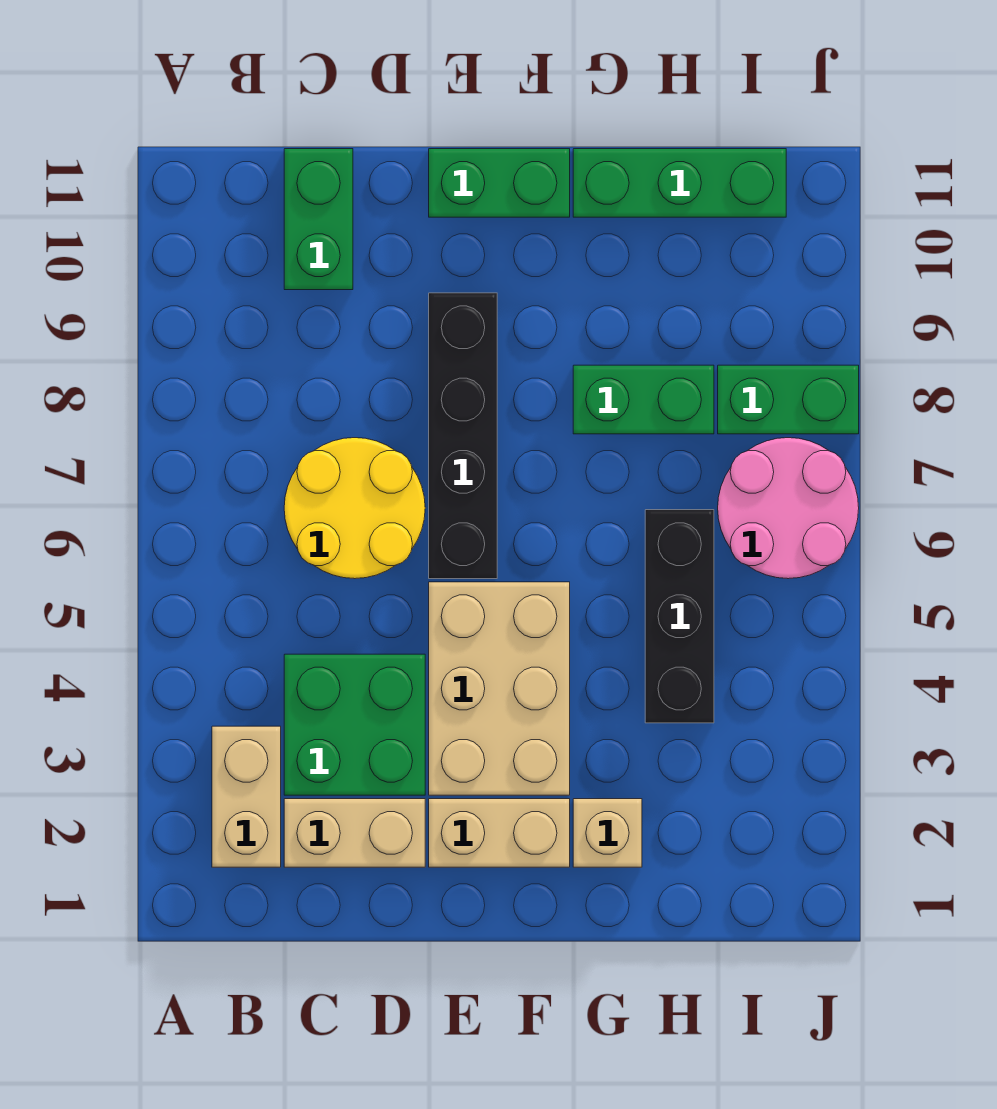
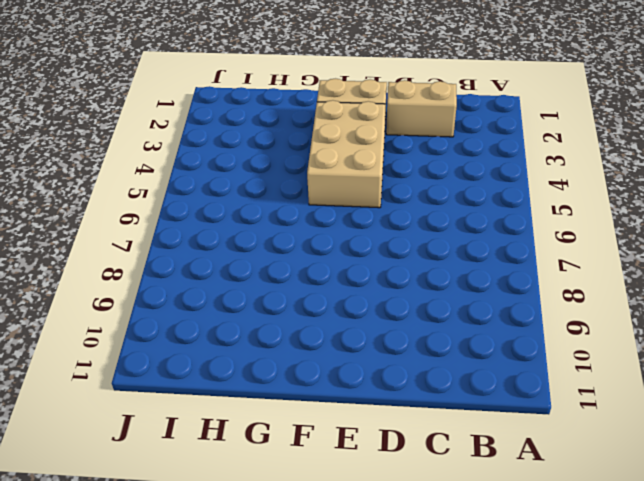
none -> tan 1x2 brick [212,726,281,867]
none -> green 2x2 brick [284,654,425,795]
none -> yellow 2x2 round brick [284,438,425,579]

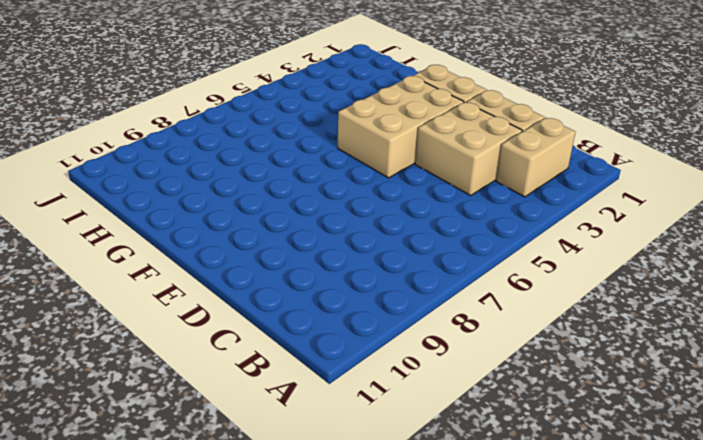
tan 2x2 brick [415,102,522,195] -> green 2x2 brick [284,654,425,795]
none -> yellow 2x2 round brick [284,438,425,579]
none -> green 1x2 brick [284,149,353,290]
none -> black 1x4 brick [429,293,497,579]

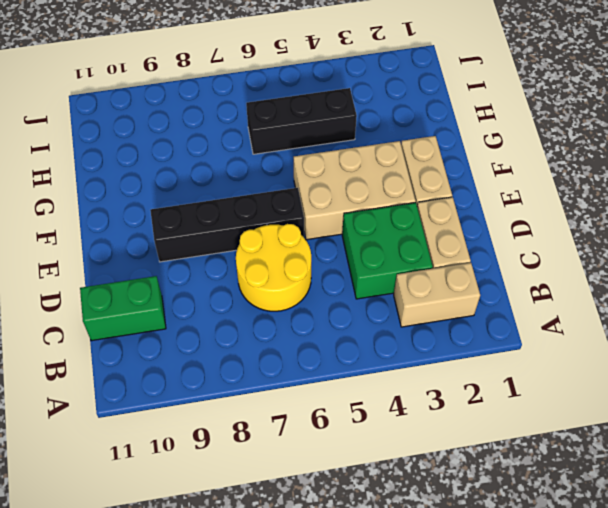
none -> green 1x2 brick [429,149,570,217]
none -> tan 1x1 brick [573,799,642,867]
none -> green 1x2 brick [573,365,714,434]

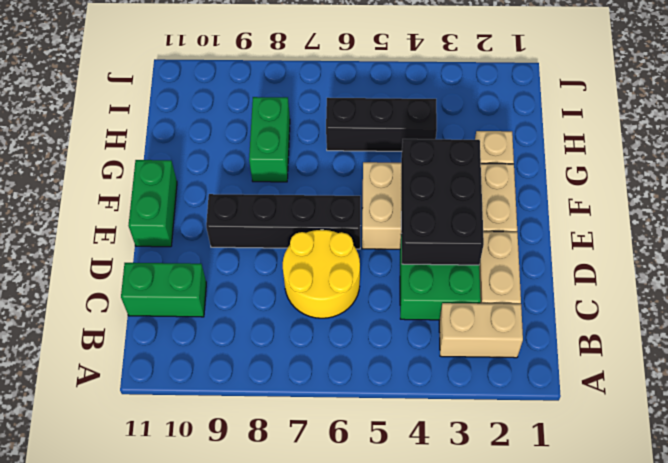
black 2x3 brick [401,139,484,265] -> none
none -> green 1x3 brick [573,149,786,217]
none -> pink 2x2 round brick [718,438,859,579]
none -> green 1x2 brick [718,365,859,434]

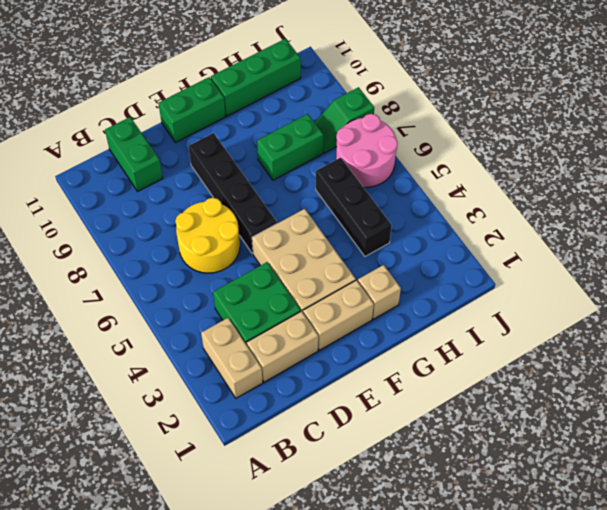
green 1x2 slope [315,87,374,153] -> green 1x2 brick [718,365,859,434]

